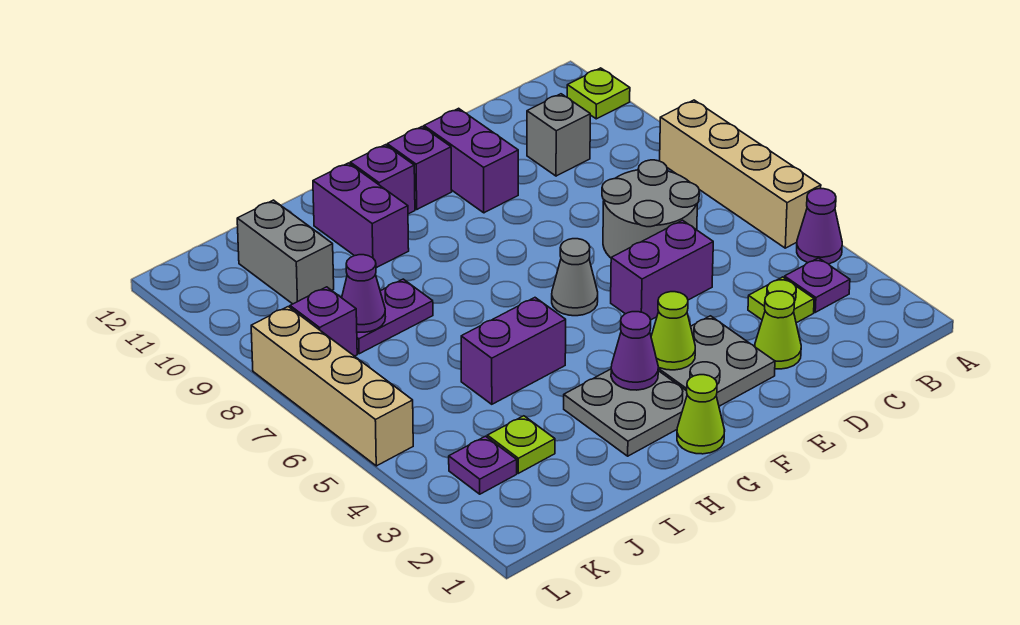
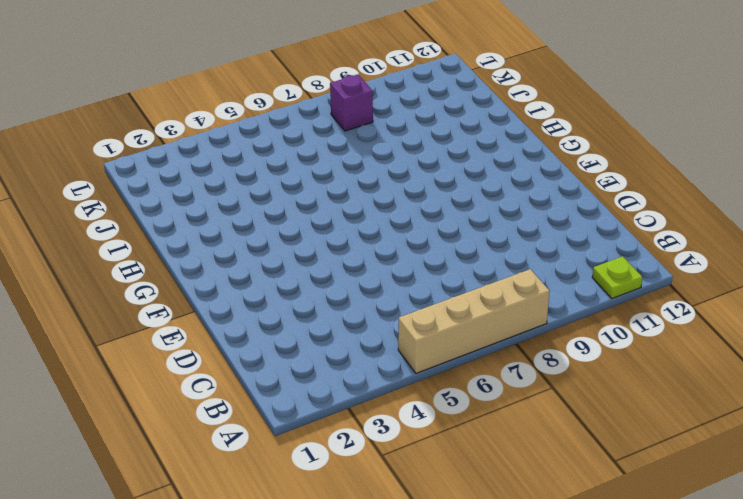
none -> purple 1x1 cone [797,189,842,264]
none -> purple 1x1 plate [784,258,850,312]
none -> lime 1x1 plate [748,277,814,323]

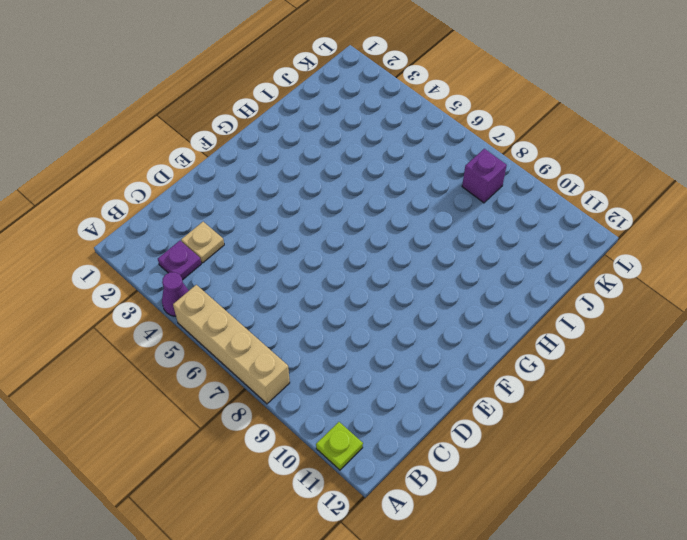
tan 1x1 plate [181,222,224,263] -> lime 1x1 plate [748,277,814,323]
none -> grey 2x2 round brick [602,160,699,258]
none -> grey 1x1 brick [527,94,590,176]
none -> lime 1x1 cone [755,291,801,369]

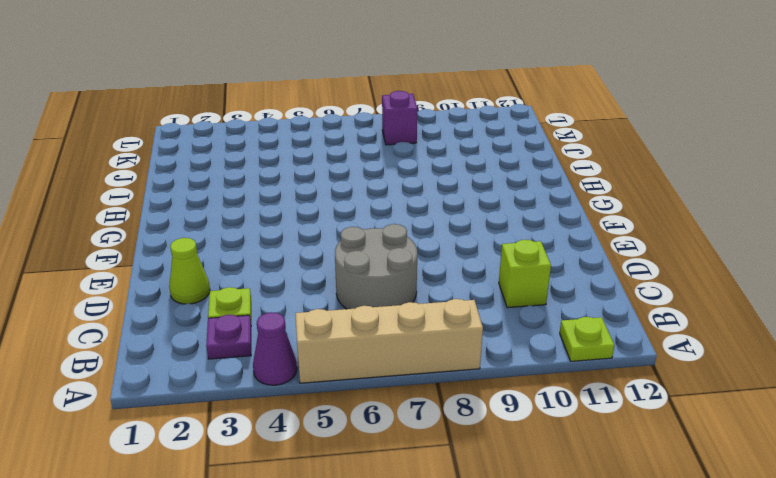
lime 1x1 brick [499,240,551,308] -> grey 1x1 brick [527,94,590,176]
none -> purple 1x2 brick [611,220,713,320]
none -> grey 2x2 plate [658,316,775,406]
none -> purple 1x2 brick [424,108,518,213]

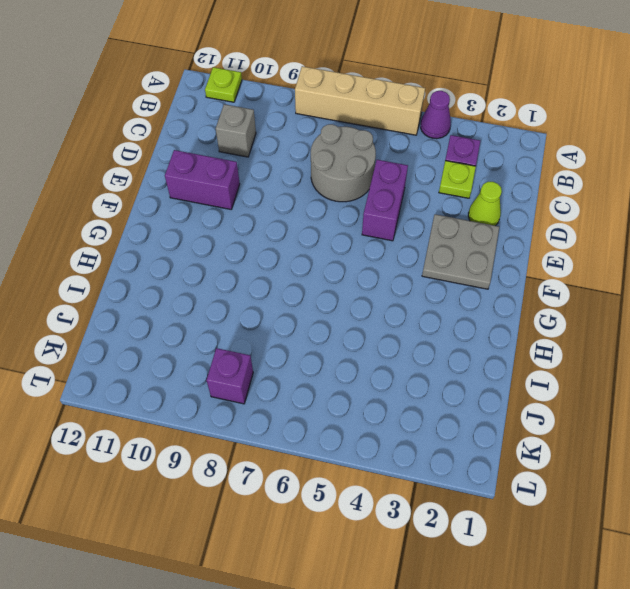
none -> grey 1x1 cone [552,239,598,316]
none -> purple 1x1 brick [387,127,452,209]
none -> lime 1x1 cone [677,375,725,454]

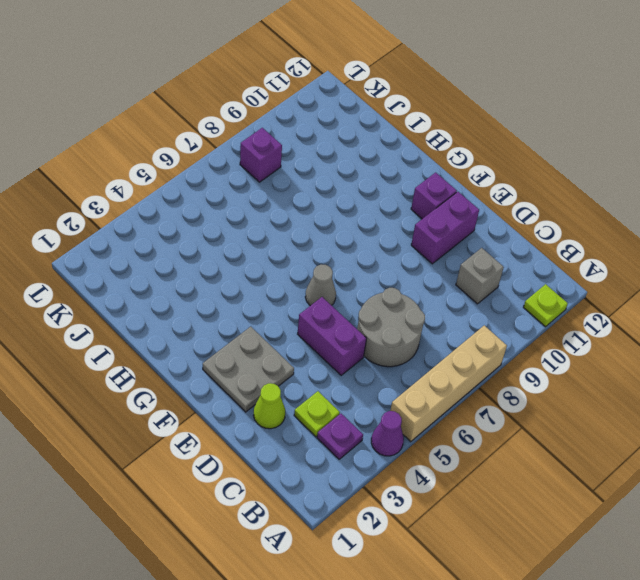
none -> lime 1x1 cone [677,375,725,454]
none -> grey 2x2 plate [564,369,687,456]
none -> purple 1x1 brick [350,145,415,214]

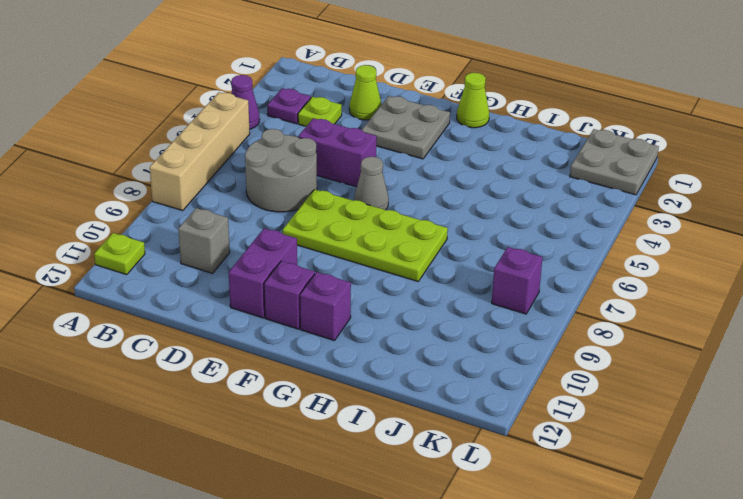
lime 2x4 plate [283,189,448,281] -> none
grey 2x2 plate [570,129,659,195] -> grey 2x2 plate moved to [564,369,687,456]
none -> purple 1x2 brick [461,298,566,404]
none -> purple 1x2 brick [313,163,409,268]
none -> purple 1x2 plate [357,279,433,354]

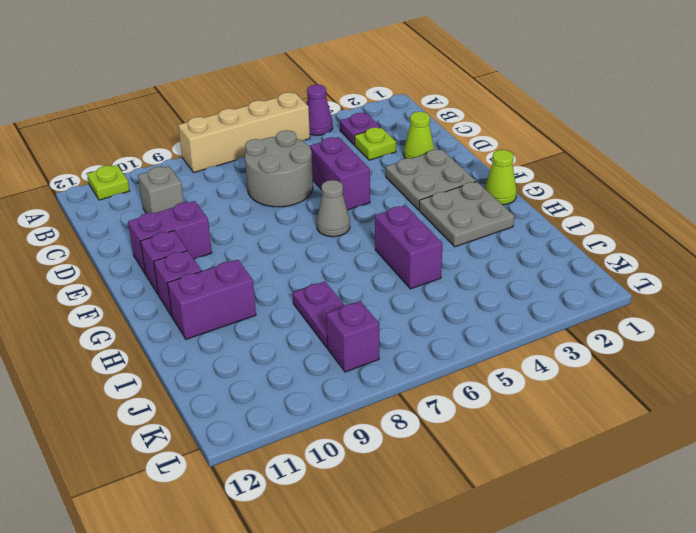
none -> lime 1x1 plate [487,416,555,473]
none -> grey 1x2 brick [237,200,334,304]
none -> purple 1x1 plate [449,436,517,494]

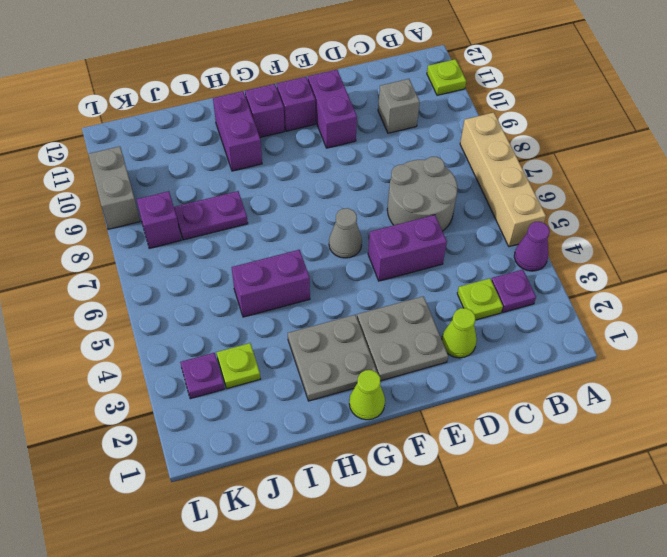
grey 1x2 brick [88,146,140,229] -> grey 1x2 brick moved to [237,200,334,304]
none -> tan 1x4 brick [251,307,413,466]
none -> lime 1x1 cone [651,292,695,370]
none -> purple 1x1 cone [611,312,658,390]

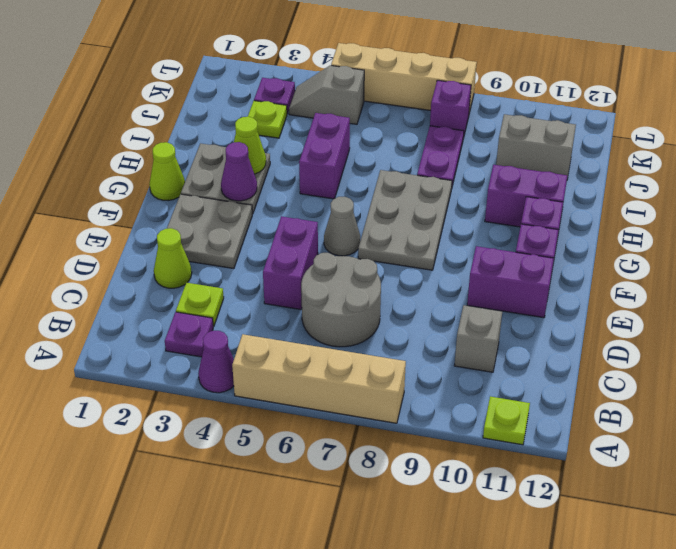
grey 2x3 plate [358,170,452,270] -> none
lime 1x1 cone [234,117,266,174] -> lime 1x1 cone moved to [651,292,695,370]
grey 1x2 slope [289,65,364,124] -> none
none -> purple 1x1 cone [342,255,385,332]

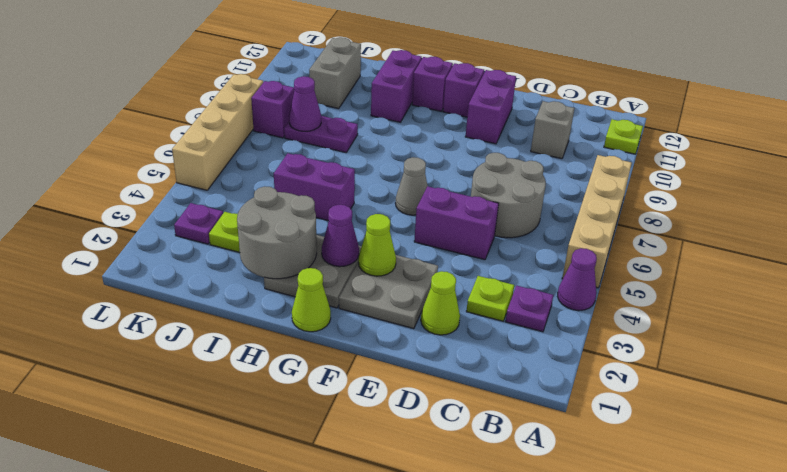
grey 2x2 round brick [237,186,317,279] -> none

